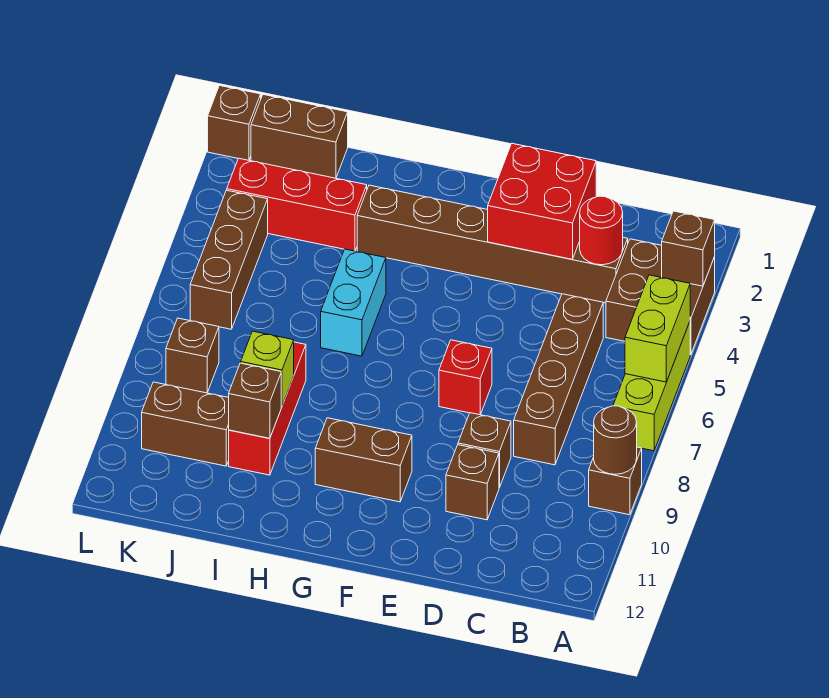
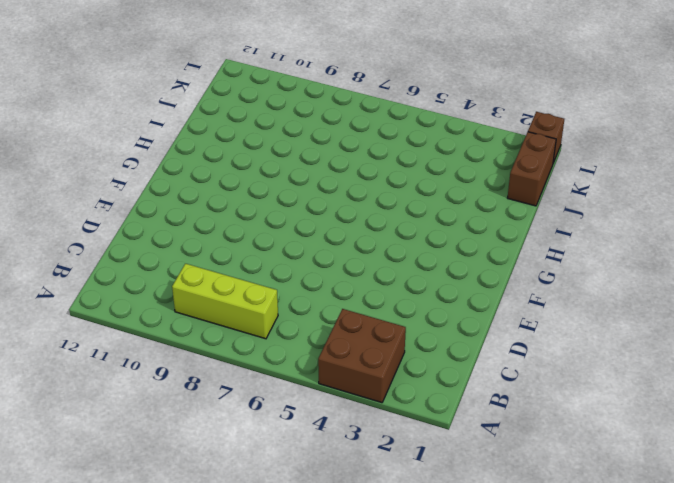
lime 1x3 brick [172,264,278,339] -> lime 1x3 brick moved to [613,322,690,451]
none -> brown 1x1 brick [589,447,642,515]
none -> brown 1x6 brick [357,185,628,303]
none -> brown 1x4 brick [514,294,603,465]

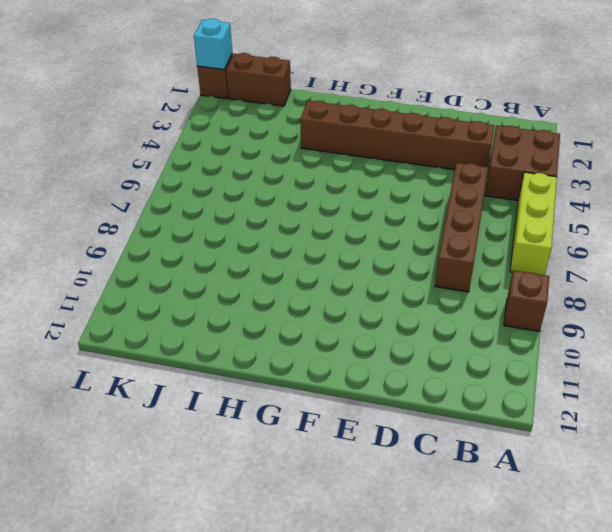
cyan 1x1 brick [194,19,232,70] -> none
none -> brown 1x1 brick [458,413,511,488]
none -> brown 1x1 brick [446,445,499,520]
none -> red 1x1 brick [439,340,492,415]

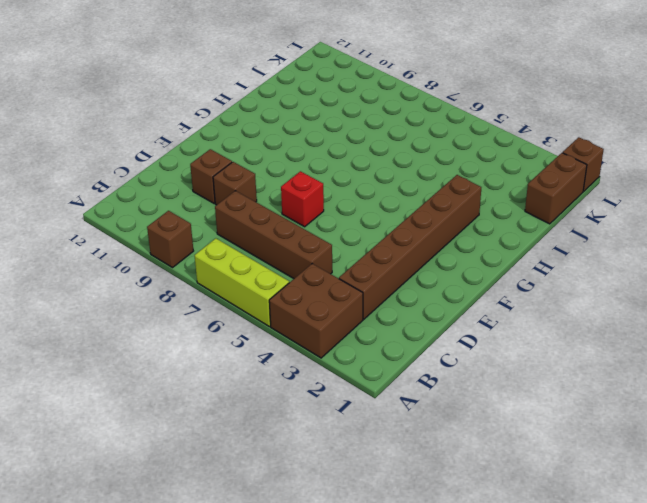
none -> brown 1x2 brick [315,418,412,502]
none -> cyan 1x2 brick [321,249,386,356]
none -> red 1x3 brick [227,158,367,251]

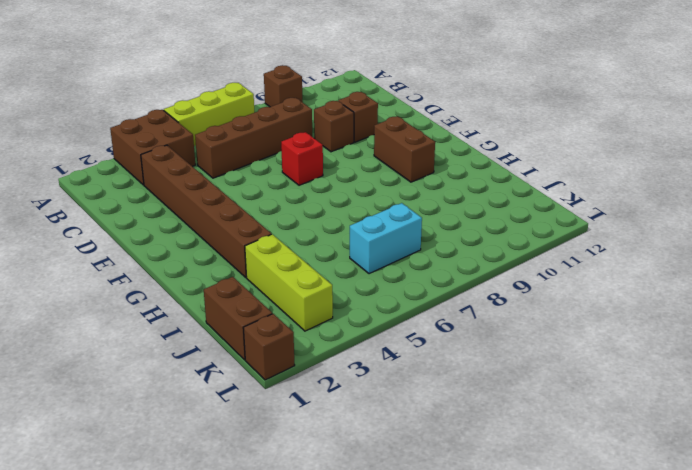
lime 1x3 brick [245,234,333,331] -> red 1x3 brick [227,158,367,251]
cyan 1x2 brick [350,203,422,274] -> cyan 1x2 brick moved to [321,249,386,356]
none -> red 1x3 brick [229,342,306,475]
none -> brown 1x2 brick [142,382,229,466]
none -> brown 1x3 brick [190,190,268,329]

